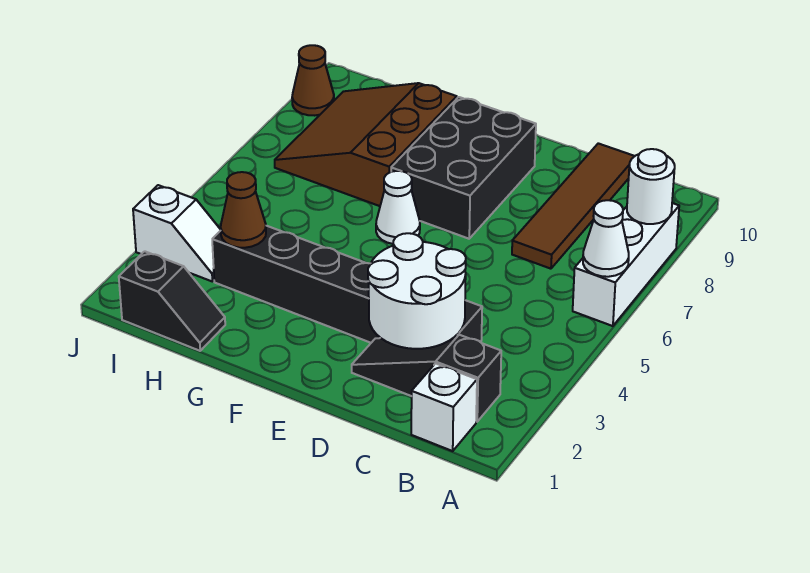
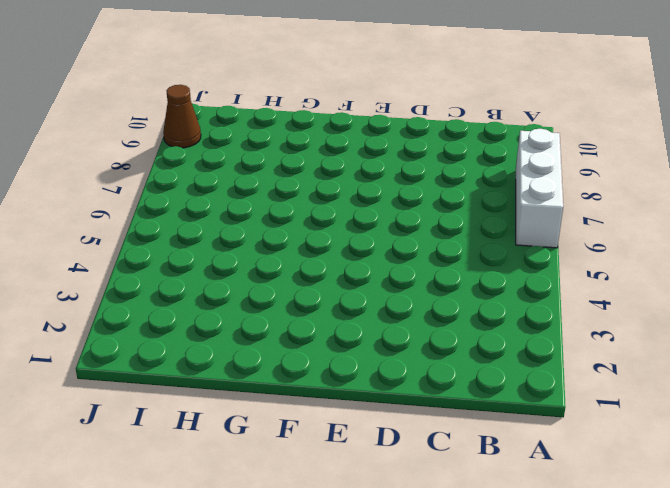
none -> white 1x1 brick [411,363,477,451]
none -> black 1x3 slope [352,335,501,422]
none -> black 1x6 brick [212,226,482,343]

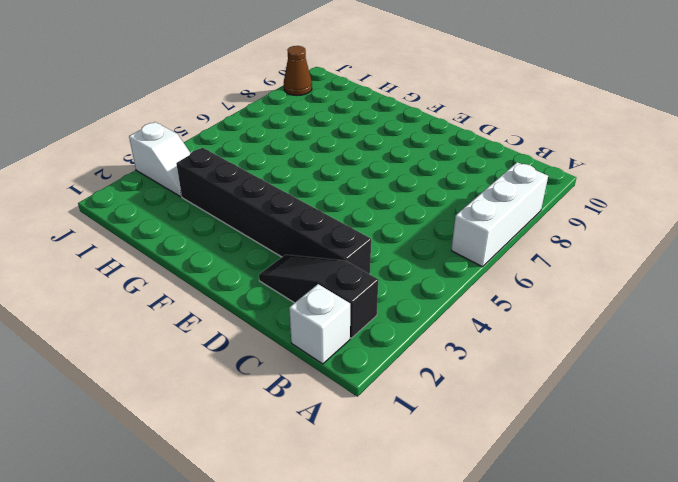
none -> brown 1x4 tile [512,143,635,269]
none -> black 2x3 brick [391,97,536,239]
none -> white 1x1 cone [376,171,420,244]

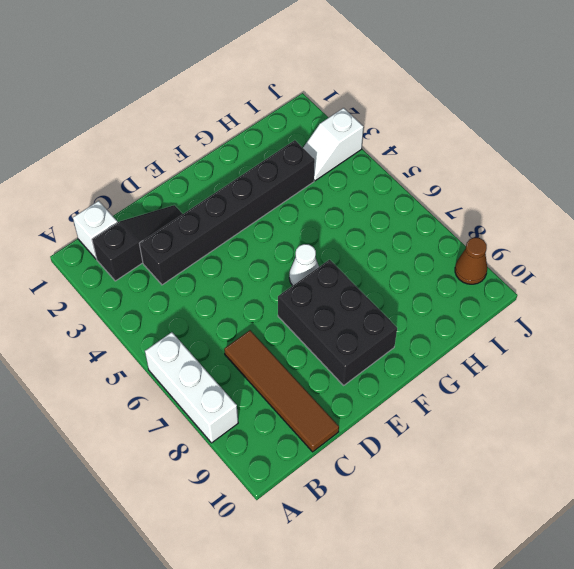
none -> brown 3x3 slope [275,83,457,206]
none -> black 1x2 slope [119,251,225,351]
none -> white 1x1 cone [583,200,629,277]

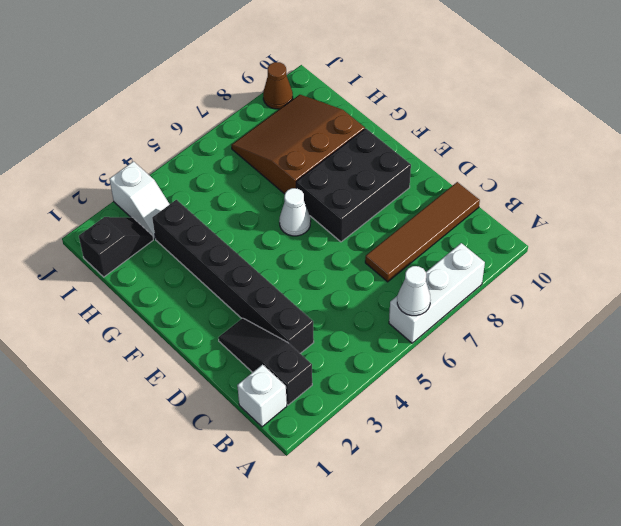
black 1x2 slope [79,217,153,277] -> black 1x2 slope turned to [119,251,225,351]
none -> white 1x1 round brick [627,149,675,224]
none -> white 2x2 round brick [368,233,466,349]
none -> brown 1x1 cone [221,172,266,248]

